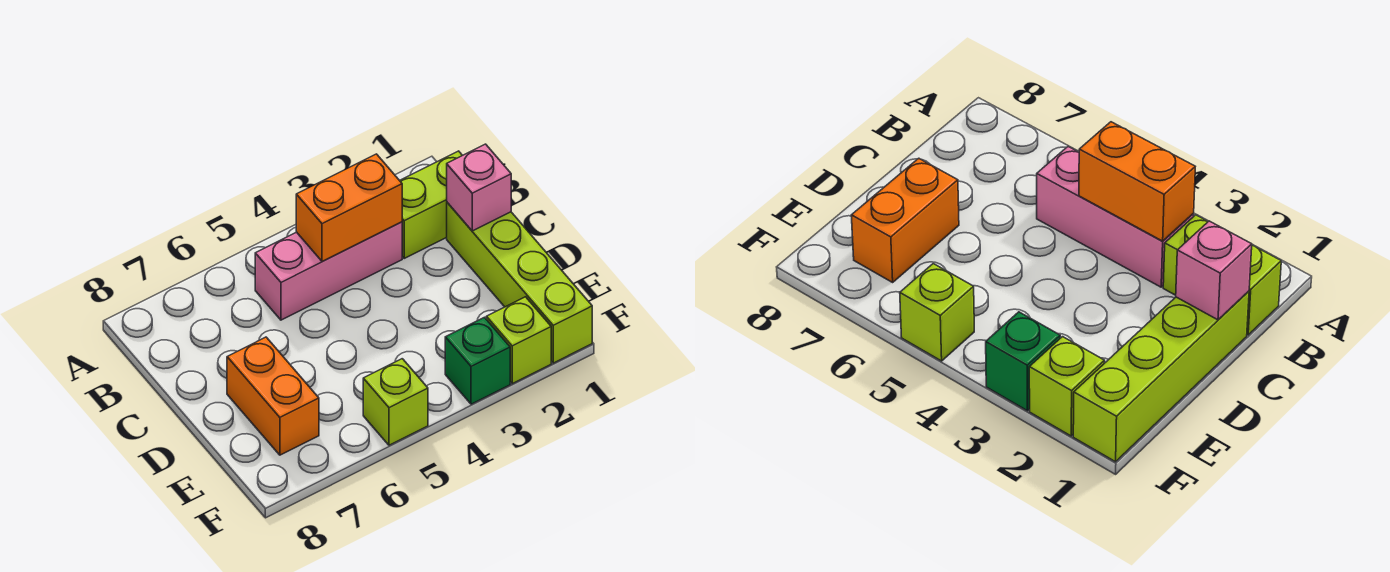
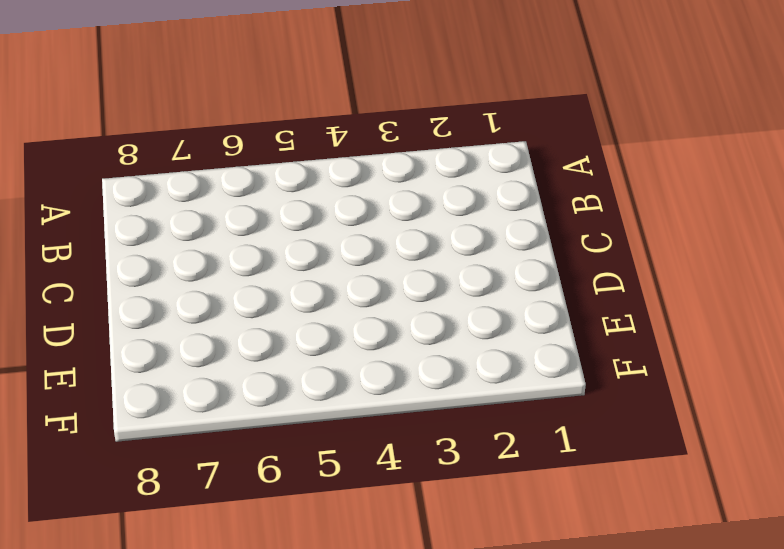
none -> lime 1x2 brick [400,151,462,258]
none -> pink 1x3 brick [255,222,402,320]

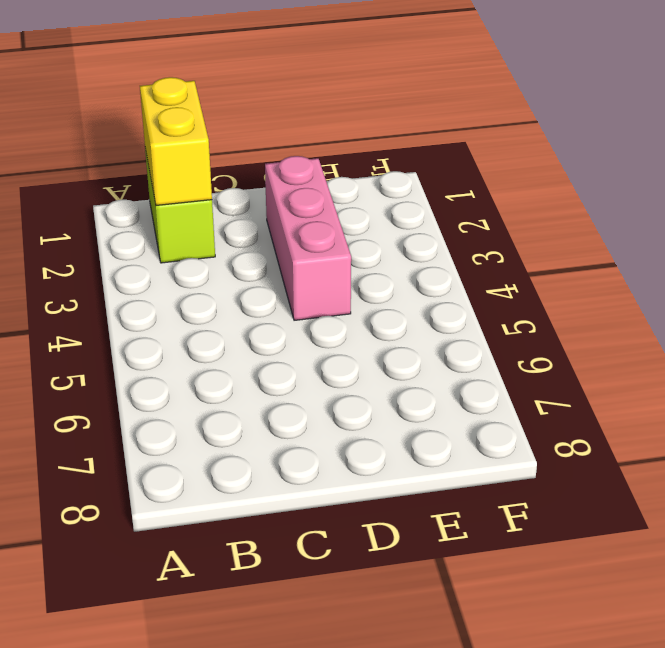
yellow 1x2 brick [140,77,212,205] -> none
pink 1x3 brick [265,156,351,320] -> pink 1x3 brick moved to [255,222,402,320]
none -> lime 1x4 brick [447,203,592,363]
none -> orange 1x2 brick [227,337,319,455]

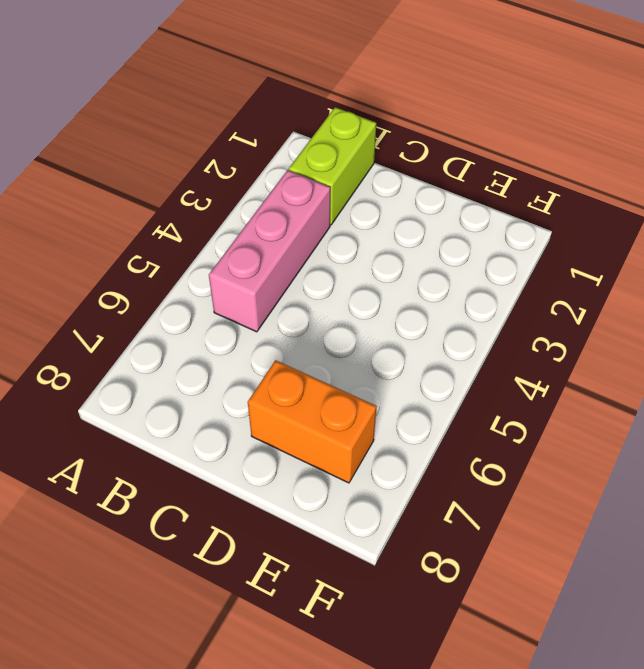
none -> lime 1x4 brick [447,203,592,363]
none -> lime 1x1 brick [486,297,551,384]

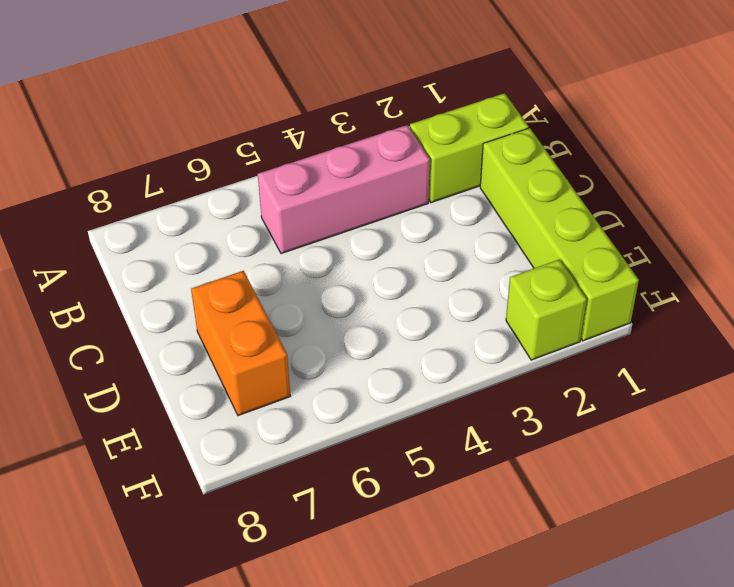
none -> green 1x1 brick [445,317,510,404]
none -> lime 1x1 brick [363,359,428,445]

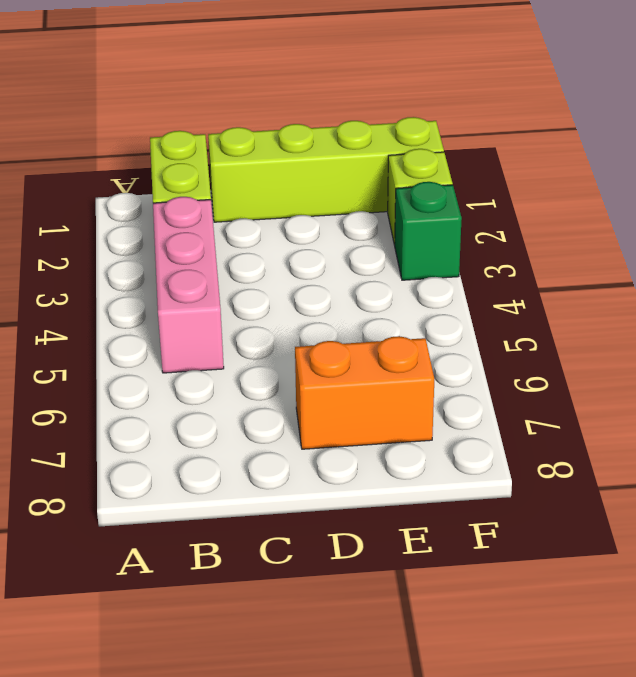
none -> lime 1x1 brick [363,359,428,445]
none -> orange 1x2 brick [296,154,402,262]

